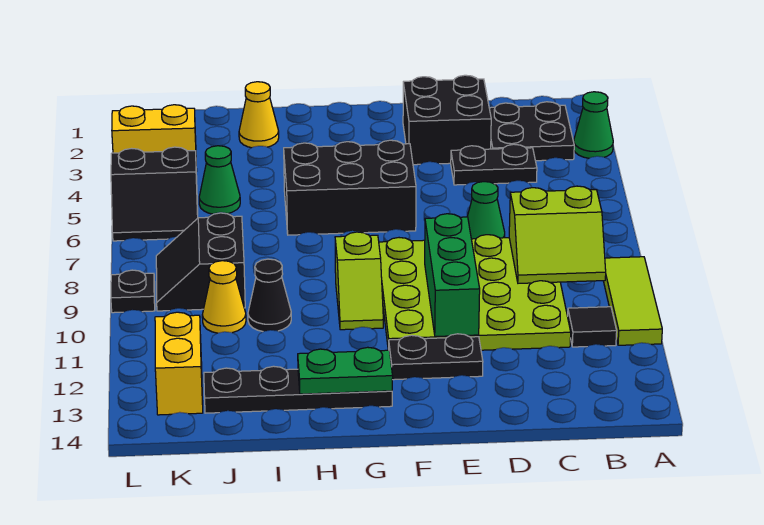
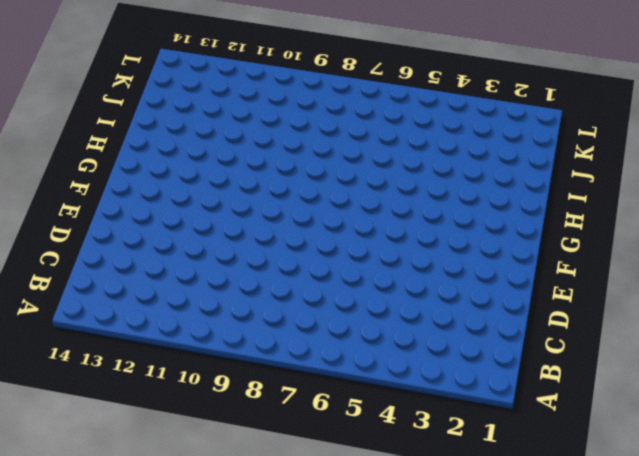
none -> green 1x1 cone [574,92,613,158]
none -> lime 1x3 tile [604,257,662,345]
none -> black 2x2 plate [489,102,574,161]

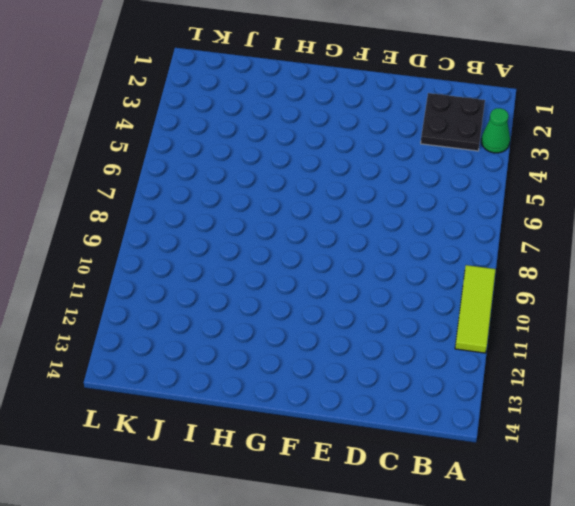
none -> black 1x1 tile [568,307,617,347]
none -> black 1x2 plate [451,144,537,185]
none -> lime 4x4 plate [379,235,571,350]

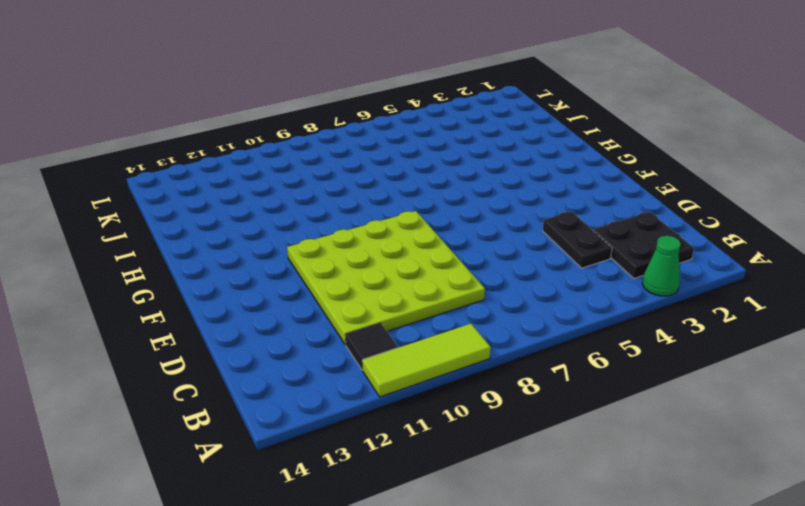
none -> black 2x2 brick [403,75,491,165]
none -> green 1x1 cone [467,182,505,239]
none -> black 1x2 plate [389,334,483,380]

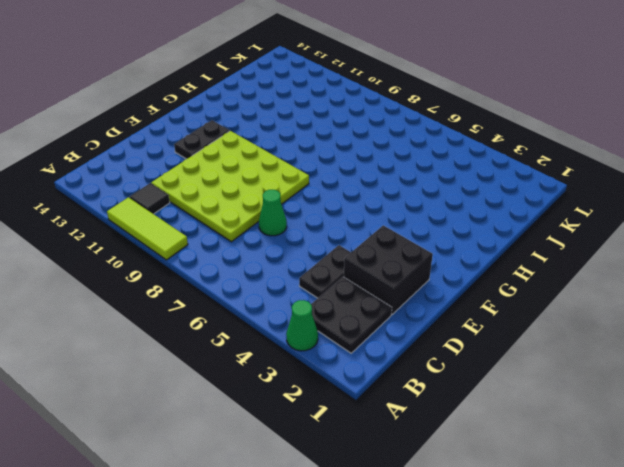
none -> black 2x3 brick [284,140,416,235]
none -> lime 1x2 slope [335,232,383,330]
none -> black 1x4 plate [204,366,392,413]

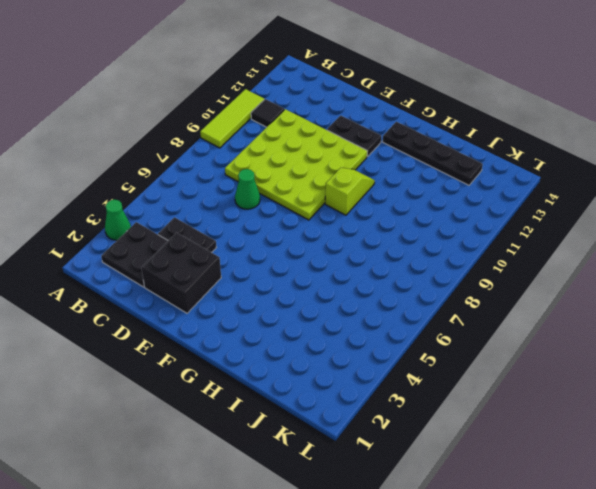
none -> black 2x3 brick [284,140,416,235]
none -> yellow 1x1 cone [239,82,279,148]
none -> black 1x1 cone [248,259,291,332]

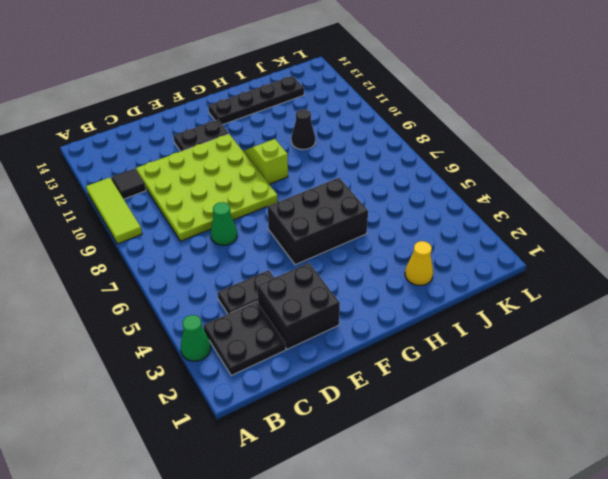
none -> green 1x1 cone [199,146,240,214]
none -> black 2x2 slope [156,213,245,311]
none -> yellow 1x1 cone [202,261,246,333]

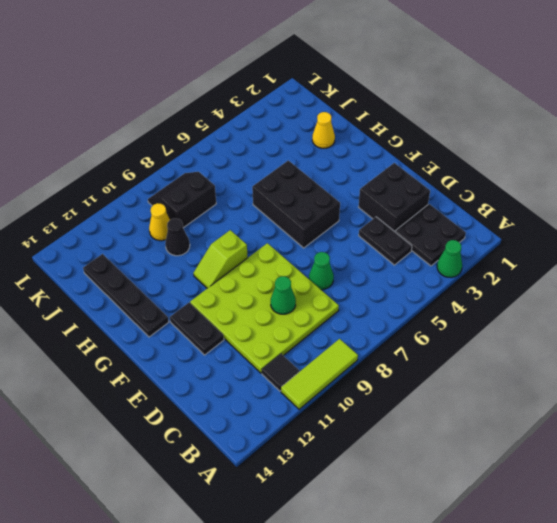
green 1x1 cone [271,276,296,314] -> green 1x1 cone moved to [199,146,240,214]
none -> yellow 1x2 brick [112,105,197,171]
none -> black 2x2 slope [111,147,198,241]
none -> yellow 1x2 brick [155,312,203,415]

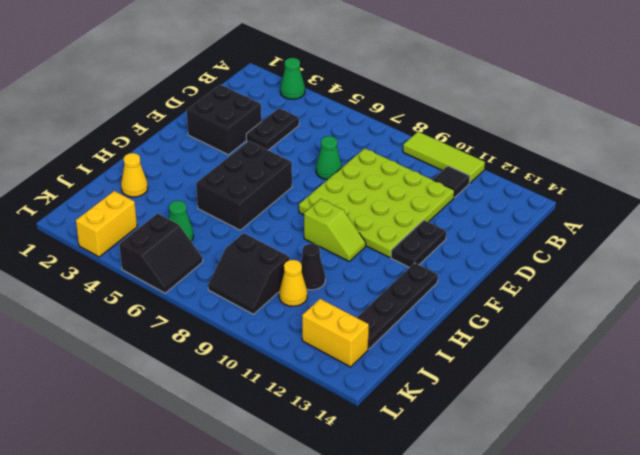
none -> black 2x2 plate [489,102,574,161]
none -> black 1x1 plate [111,270,155,313]
none -> lime 2x2 slope [509,186,606,283]

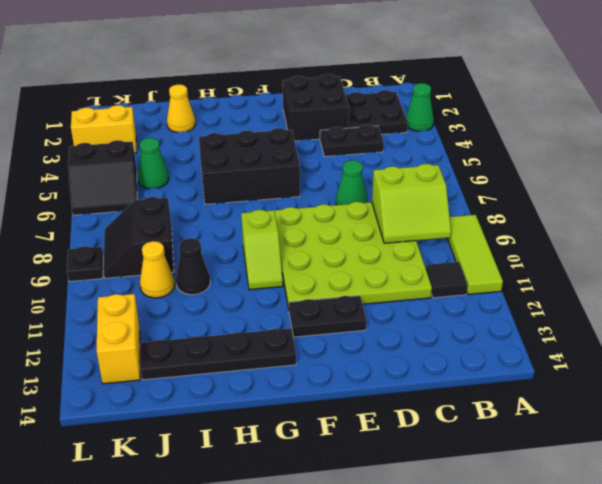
none -> green 1x3 brick [425,214,480,337]
none -> green 1x2 plate [298,347,393,394]

